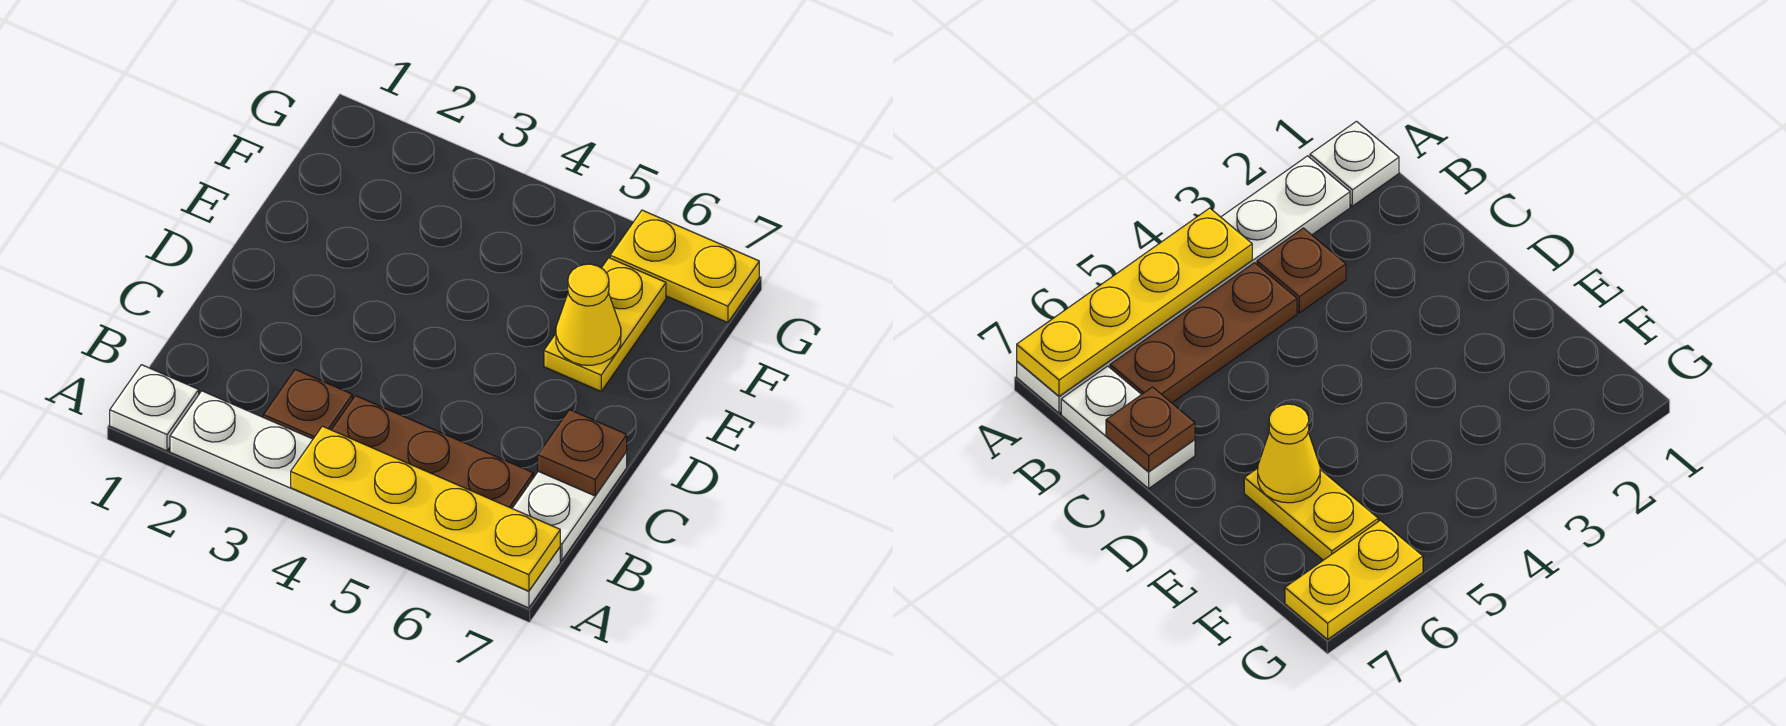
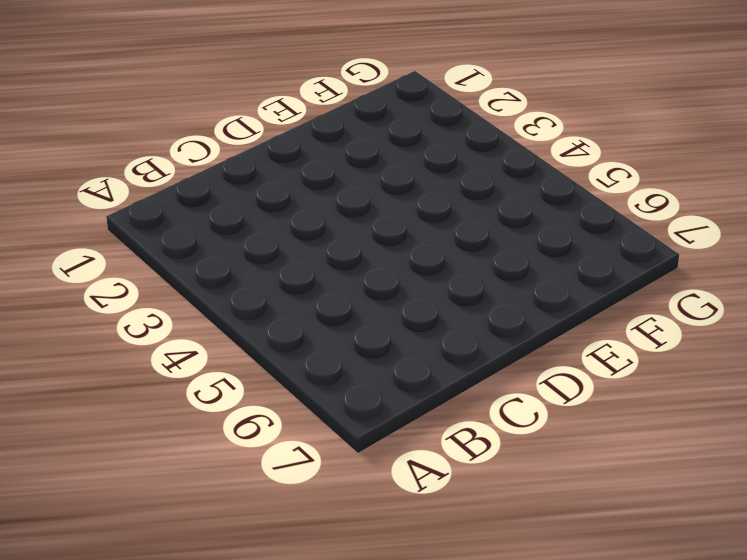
none -> white 1x1 plate [110,365,199,451]
none -> white 1x6 plate [170,391,560,608]

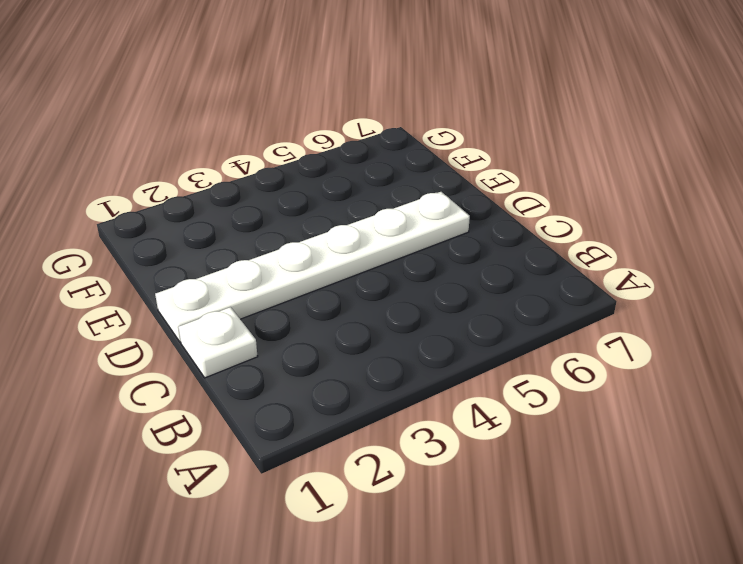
white 1x1 plate [178,307,258,378] -> white 1x1 plate moved to [110,365,199,451]
white 1x6 plate [155,192,470,342] -> white 1x6 plate moved to [170,391,560,608]
none -> brown 1x1 plate [263,369,352,439]
none -> brown 1x3 plate [332,396,533,508]

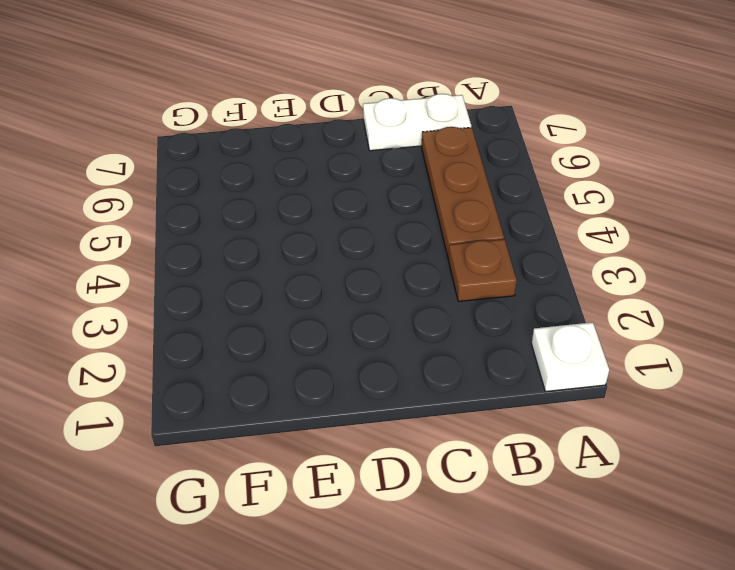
none -> white 1x6 plate [170,391,560,608]
none -> yellow 1x2 plate [544,258,666,391]

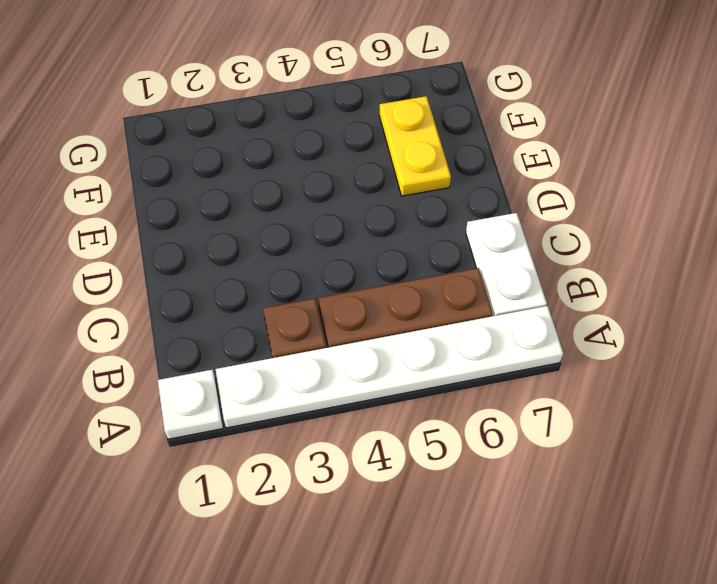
none -> yellow 1x2 plate [610,210,759,323]
none -> yellow 1x4 plate [291,426,560,591]

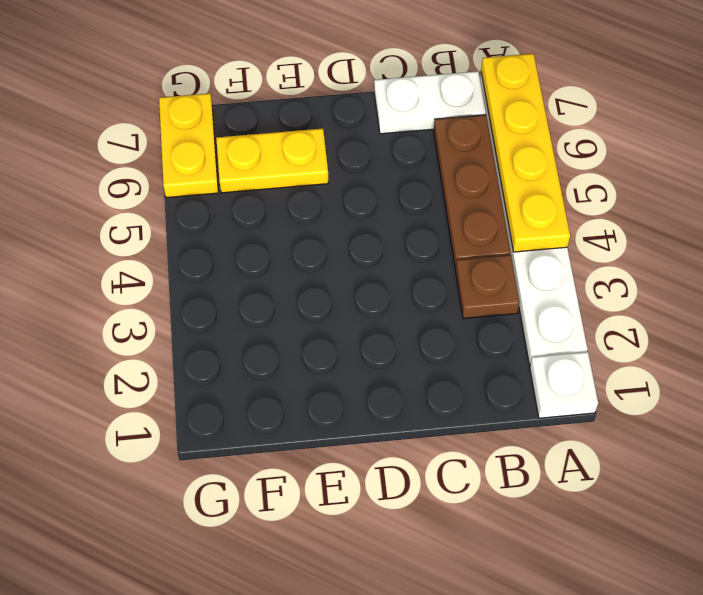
none -> brown 1x1 plate [538,410,627,496]
none -> yellow 1x1 cone [556,264,621,365]

